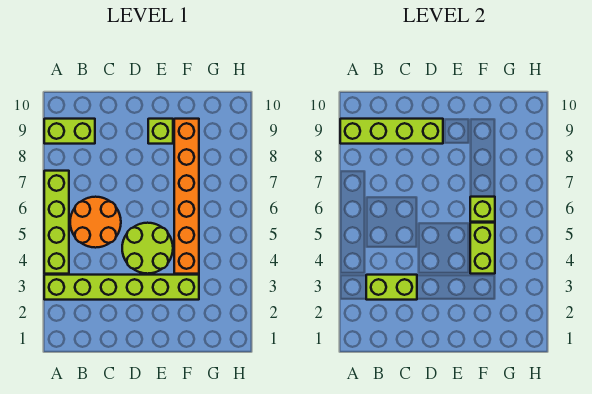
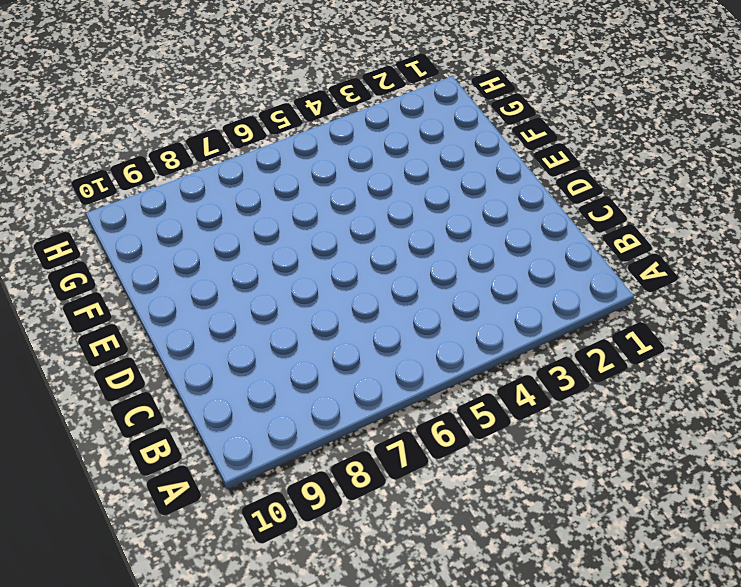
none -> lime 1x6 brick [44,275,199,300]
none -> lime 1x4 brick [44,171,69,274]

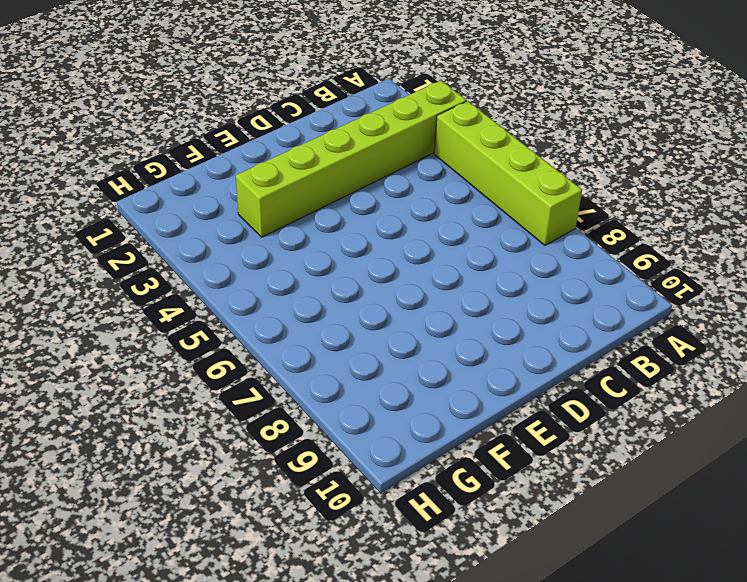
none -> lime 1x2 brick [44,119,95,144]
none -> orange 2x2 round brick [70,197,121,248]

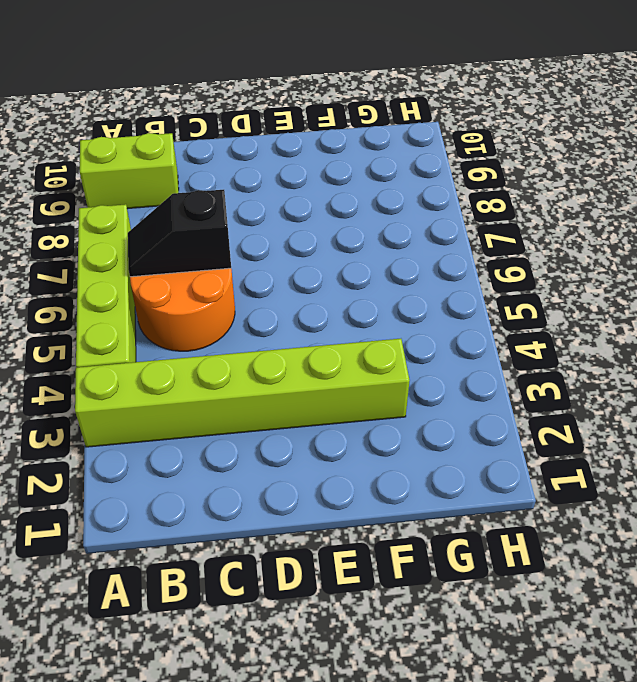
black 1x2 slope [128,190,231,277] -> none
none -> lime 2x2 round brick [122,223,173,274]
none -> lime 1x1 brick [148,119,173,144]

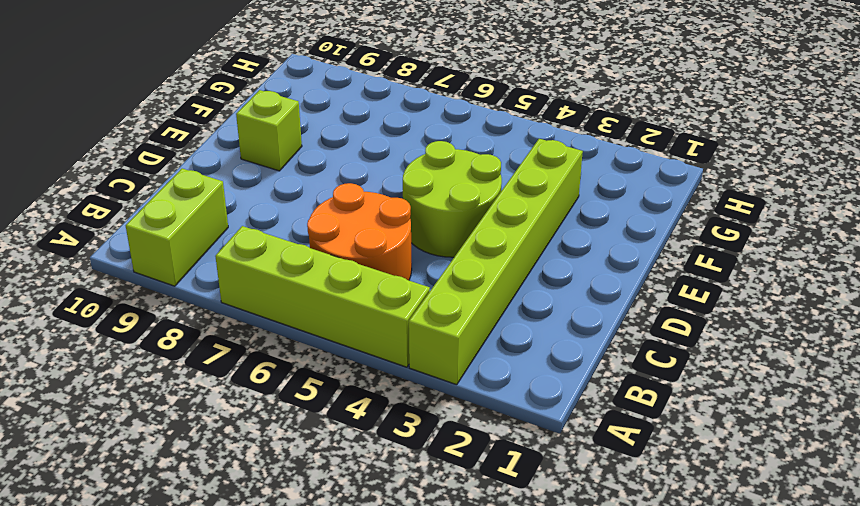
none -> orange 1x6 brick [174,119,199,274]
none -> lime 1x4 brick [340,119,443,144]

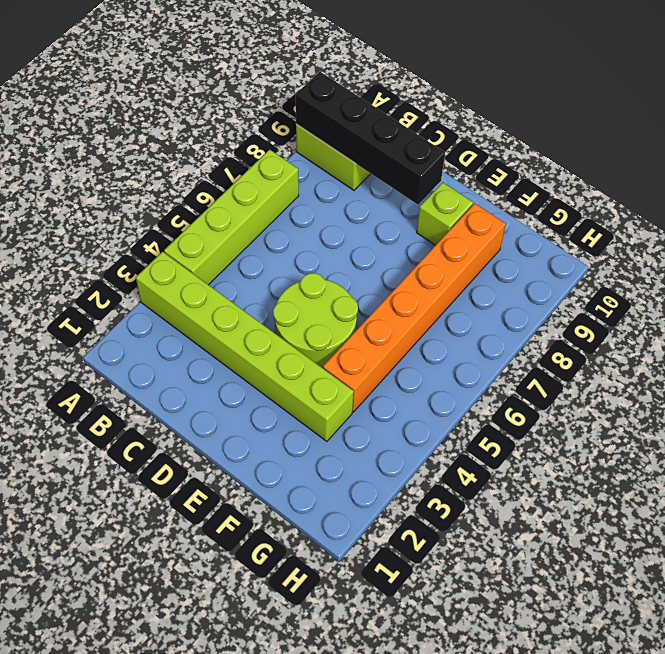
black 1x4 brick [296,72,445,205] -> lime 1x4 brick [340,119,443,144]
none -> orange 2x2 round brick [70,197,121,248]
none -> lime 1x2 brick [366,275,417,300]

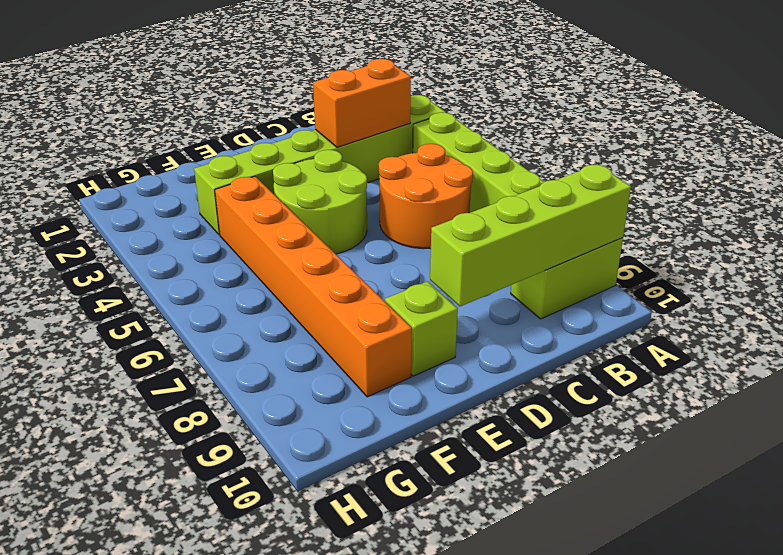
orange 1x2 brick [313,59,411,147] -> lime 1x2 brick [366,275,417,300]
none -> lime 1x2 brick [470,223,495,274]
none -> lime 1x1 brick [470,197,495,222]

